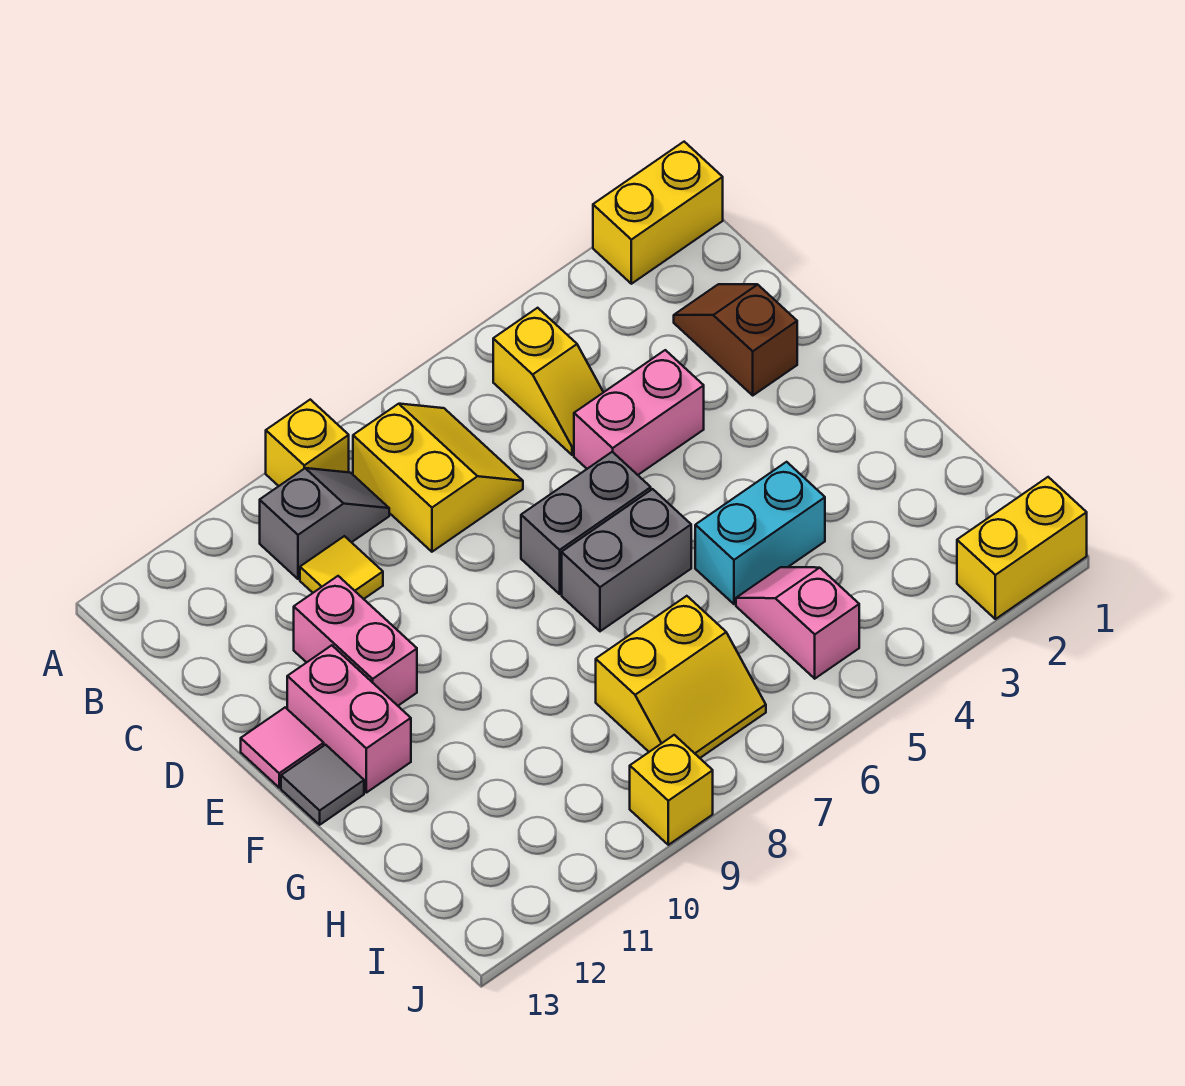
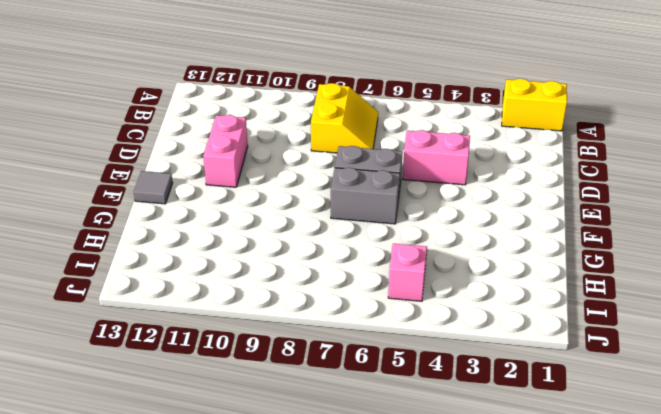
none -> yellow 1x1 brick [266,400,349,486]
none -> yellow 1x2 slope [493,308,603,455]
none -> grey 1x2 slope [260,468,389,579]

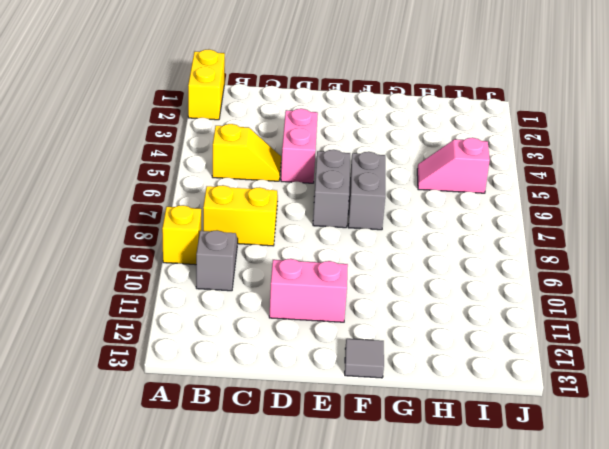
none -> brown 1x2 slope [674,284,797,395]
none -> yellow 1x1 tile [300,536,383,599]
none -> pink 1x2 brick [287,645,411,793]

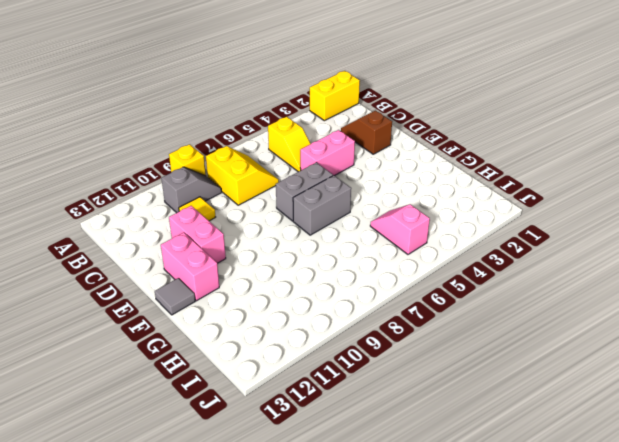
none -> pink 1x1 tile [241,708,324,788]
none -> cyan 1x2 brick [695,462,825,604]
none -> yellow 2x2 slope [596,596,766,758]

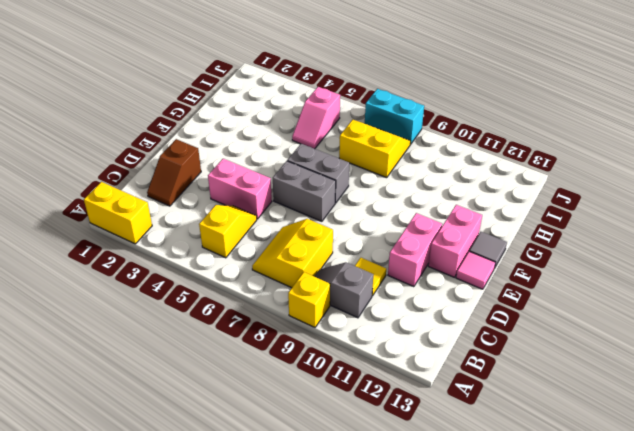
cyan 1x2 brick [365,89,424,144] -> cyan 1x2 brick moved to [695,462,825,604]
none -> yellow 1x2 brick [957,477,1087,619]
none -> yellow 1x1 brick [630,735,713,845]

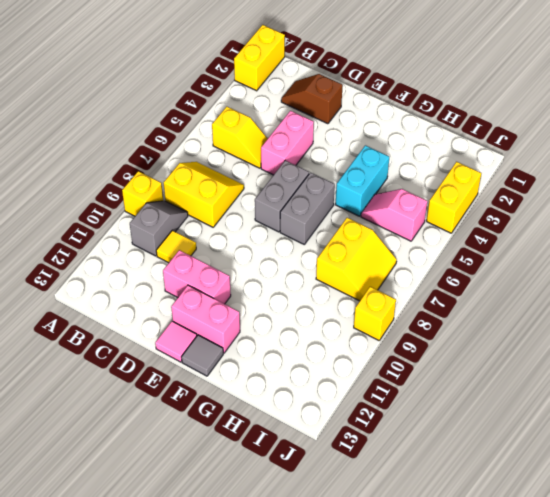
yellow 1x2 brick [427,162,481,233] -> yellow 1x2 brick moved to [957,477,1087,619]

